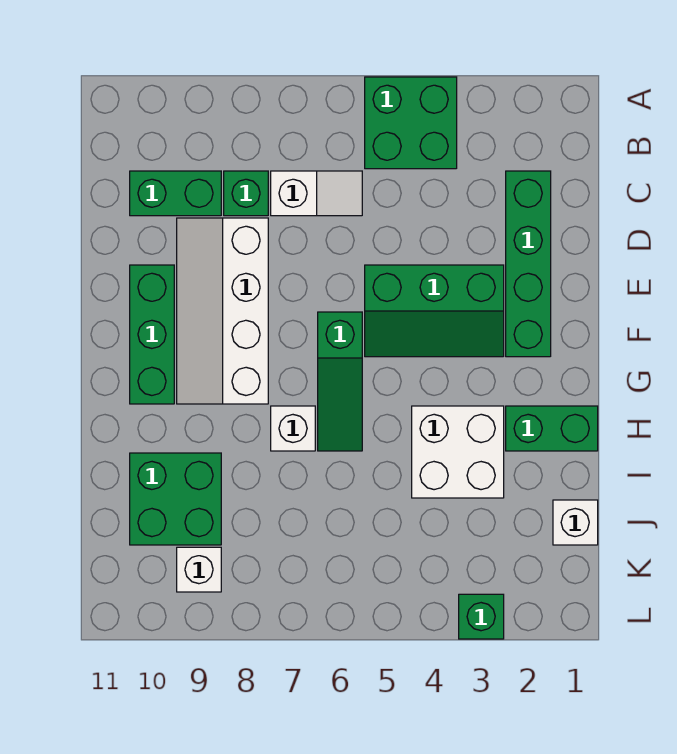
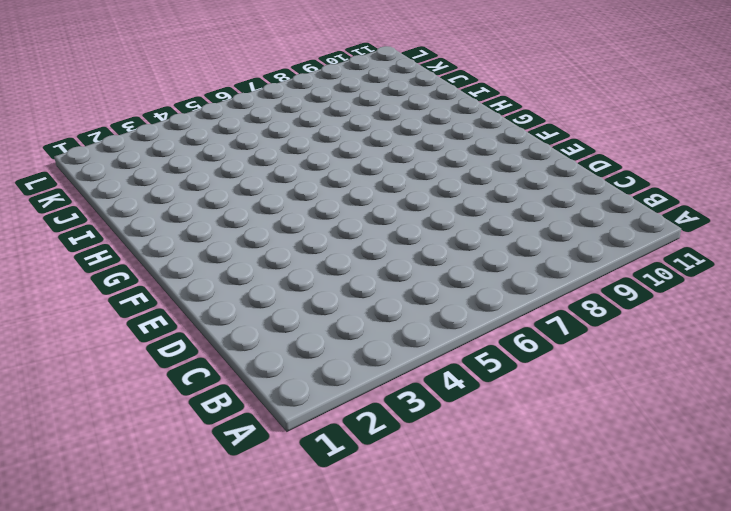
none -> green 2x2 brick [365,77,457,169]
none -> green 1x4 brick [506,171,551,357]
none -> white 1x2 slope [271,171,362,216]

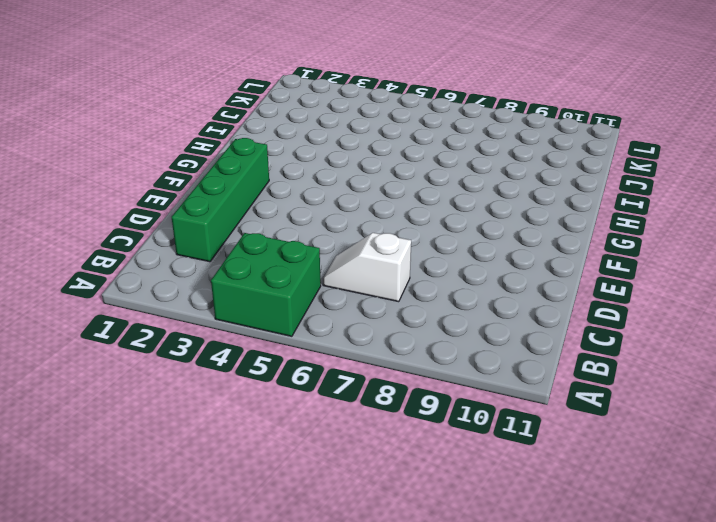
none -> green 1x1 brick [224,171,268,216]
none -> green 1x2 brick [130,171,221,216]
none -> white 2x4 slope [177,218,268,404]

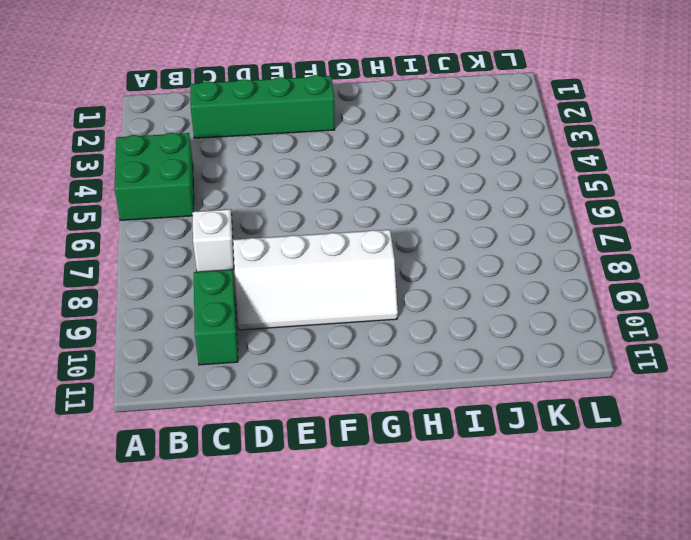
none -> green 1x1 brick [224,171,268,216]
none -> green 2x3 slope [365,265,504,357]
none -> green 1x3 brick [130,265,174,404]

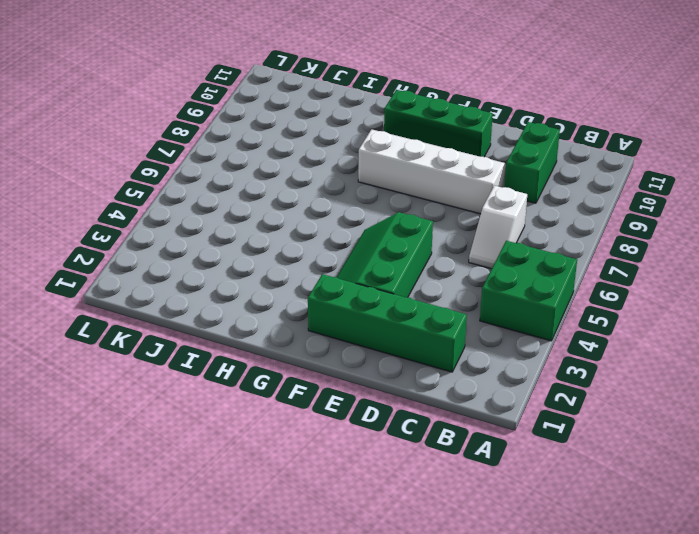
none -> green 1x1 brick [224,171,268,216]
none -> green 1x3 slope [318,312,362,451]
none -> green 1x2 brick [506,406,598,451]

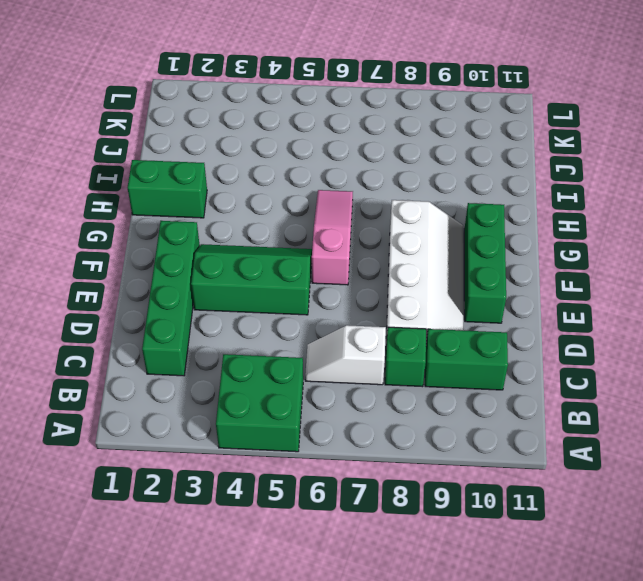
pink 1x3 slope [312,190,353,285] -> green 1x3 slope [318,312,362,451]
none -> white 2x2 brick [412,406,504,498]
none -> white 1x1 brick [271,406,315,451]
none -> green 2x2 brick [130,453,221,545]

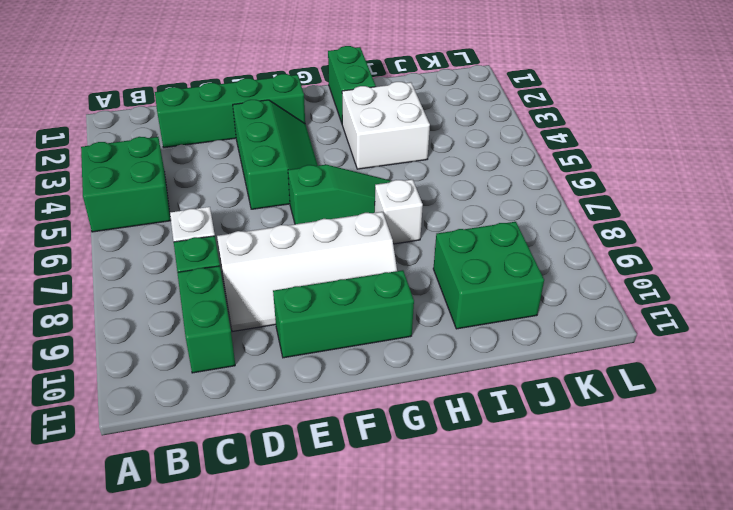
none -> white 1x1 brick [553,500,598,545]
none -> white 1x1 brick [177,547,221,592]
none -> green 1x1 brick [459,594,504,639]

